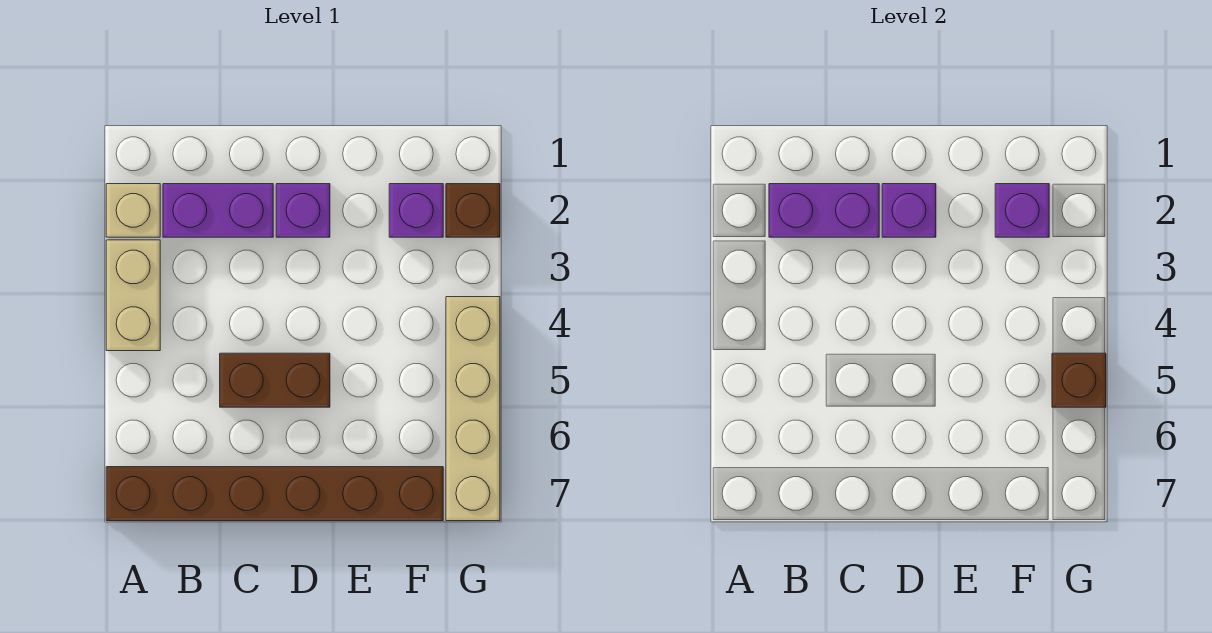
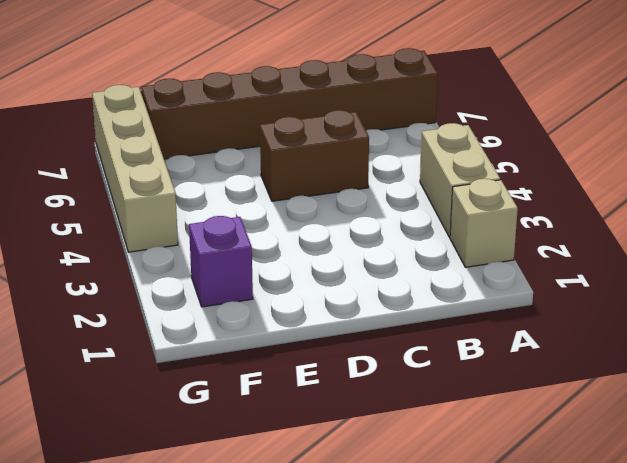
none -> purple 1x2 brick [163,184,273,237]
none -> purple 1x1 brick [276,184,330,237]
none -> brown 1x1 brick [446,184,500,237]

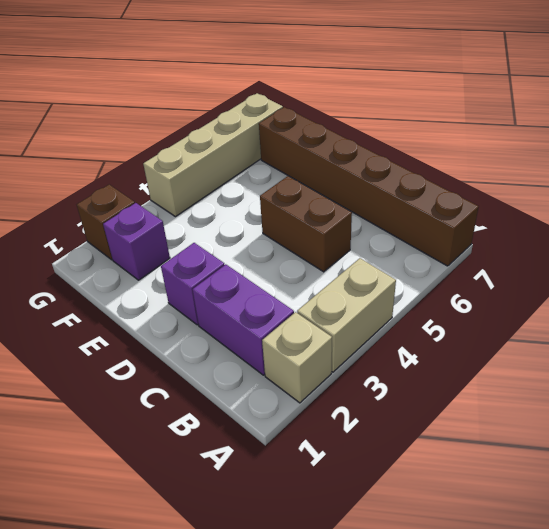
none -> purple 1x2 brick [769,184,879,237]
none -> purple 1x1 brick [882,184,936,237]
none -> purple 1x1 brick [995,184,1049,237]

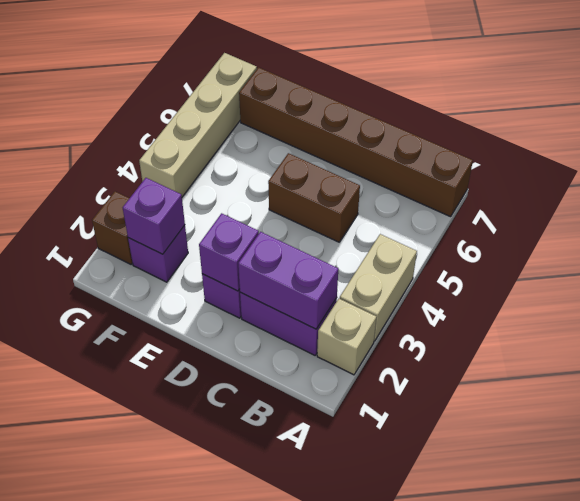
none -> brown 1x1 brick [1052,353,1106,407]

